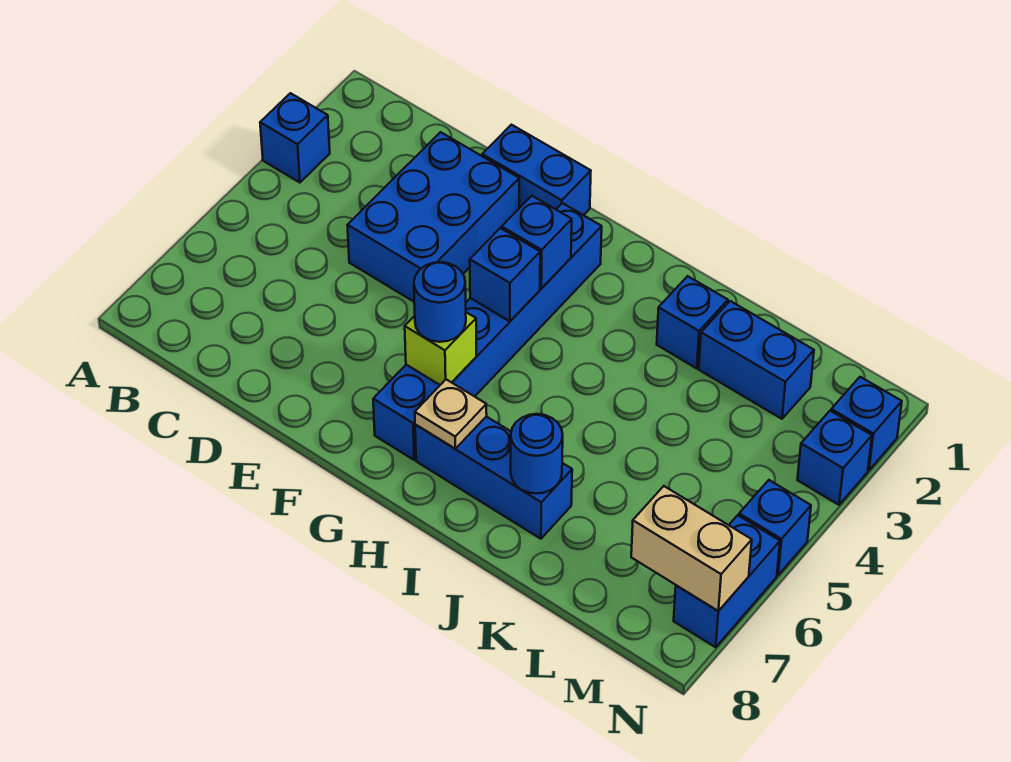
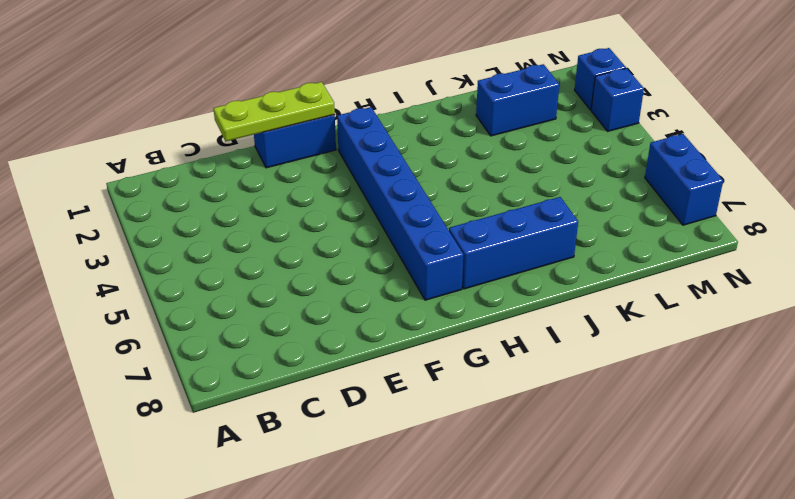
lime 1x3 plate [213,82,335,141] -> none
none -> blue 1x1 brick [260,93,330,183]
none -> blue 2x3 brick [348,132,519,302]
none -> blue 1x1 brick [657,276,728,368]

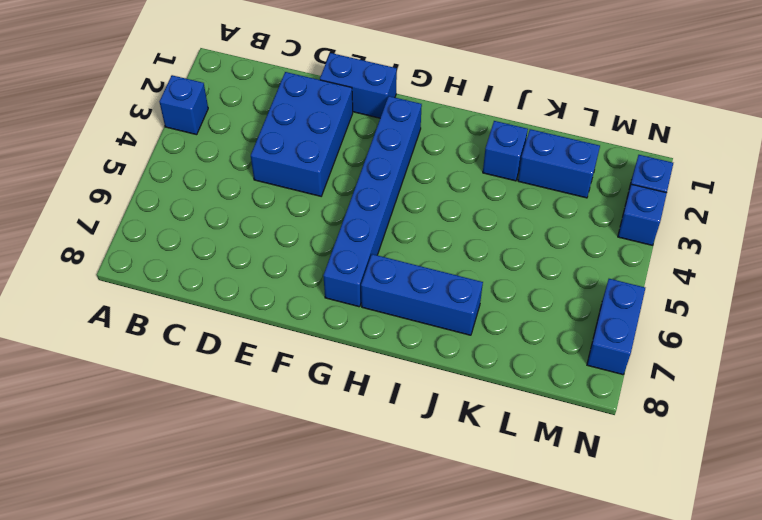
none -> blue 1x1 brick [739,480,811,575]
none -> blue 1x1 brick [502,196,572,289]
none -> blue 1x1 brick [470,228,540,321]

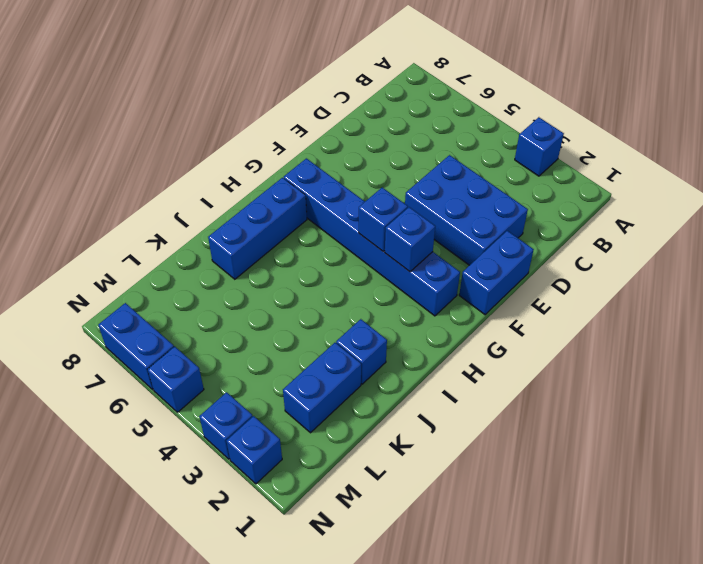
none -> lime 1x1 brick [405,312,477,385]
none -> tan 1x1 plate [415,379,487,449]
none -> blue 1x1 round brick [511,414,563,494]

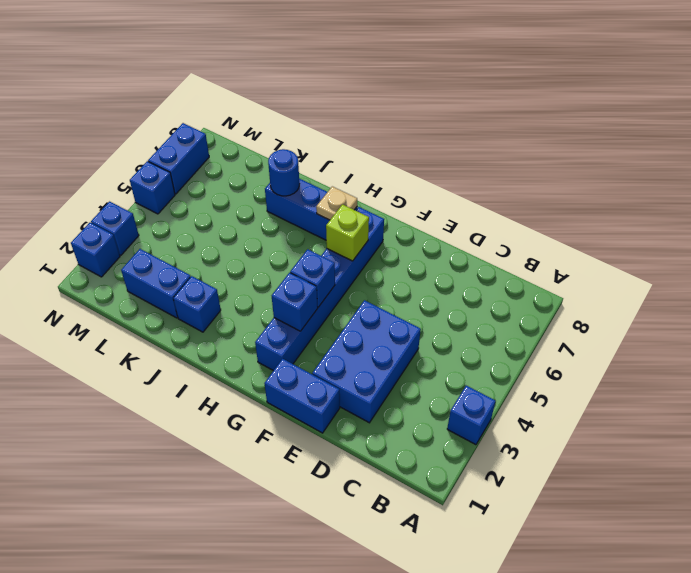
none -> tan 1x2 brick [631,486,752,611]
none -> blue 1x1 round brick [414,262,466,342]

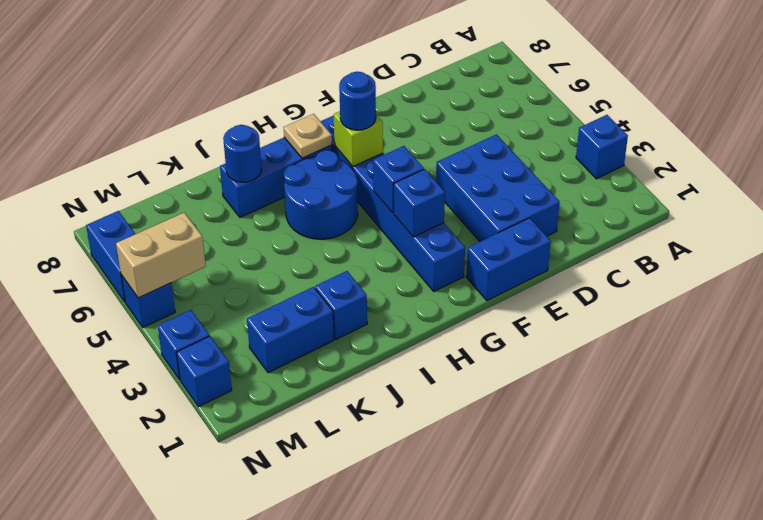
blue 2x2 round brick [283,150,358,239] -> none
tan 1x2 brick [116,213,206,298] -> tan 1x2 brick moved to [631,486,752,611]

